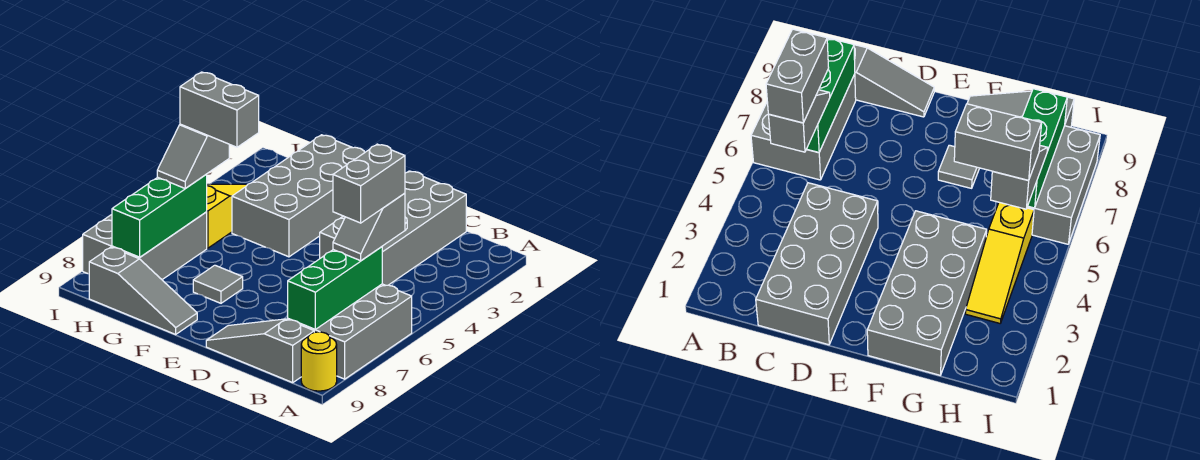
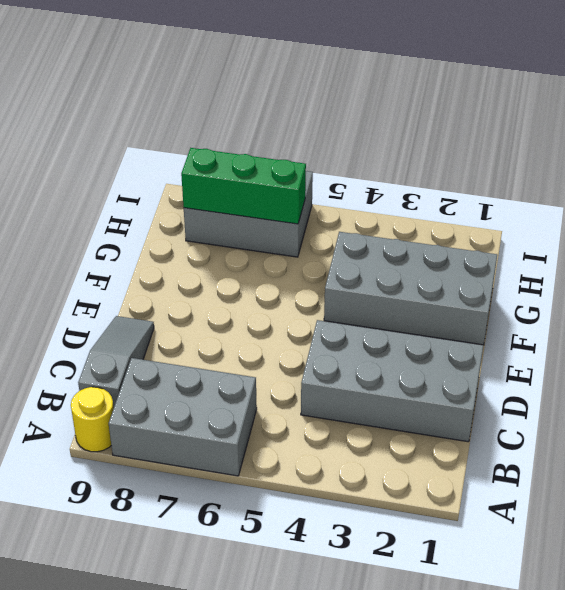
none -> grey 1x1 tile [193,265,243,303]
none -> grey 1x3 slope [89,247,197,334]
none -> yellow 1x3 slope [207,184,248,248]

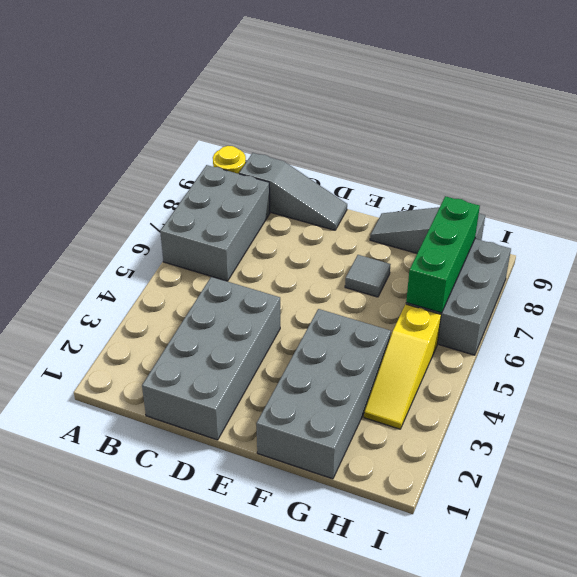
none -> green 1x3 brick [288,247,382,329]
none -> grey 1x2 slope [333,193,405,261]
none -> grey 1x2 slope [157,124,229,188]

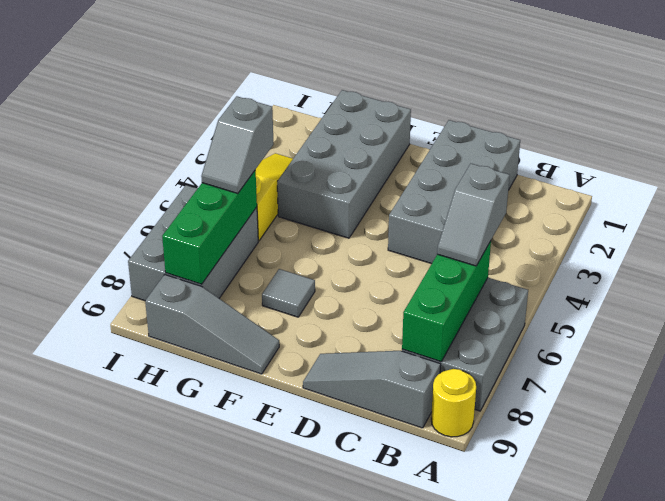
none -> grey 1x2 brick [333,144,405,223]
none -> grey 1x2 brick [180,72,259,147]

